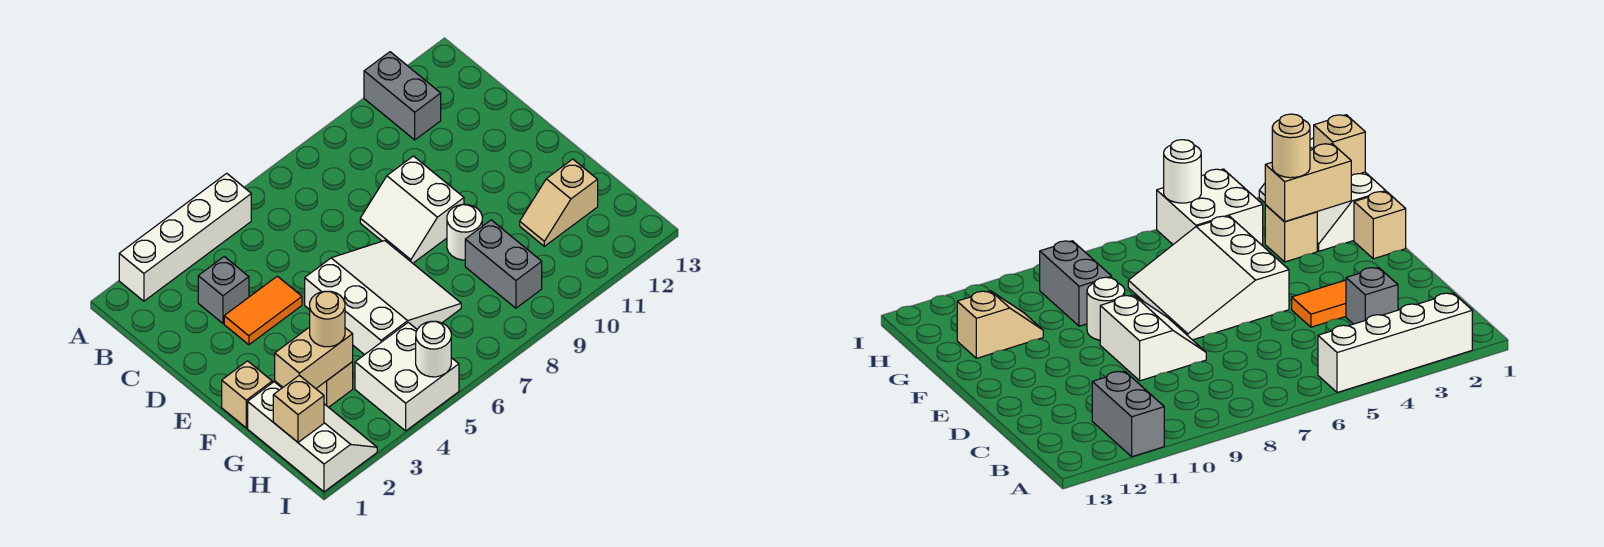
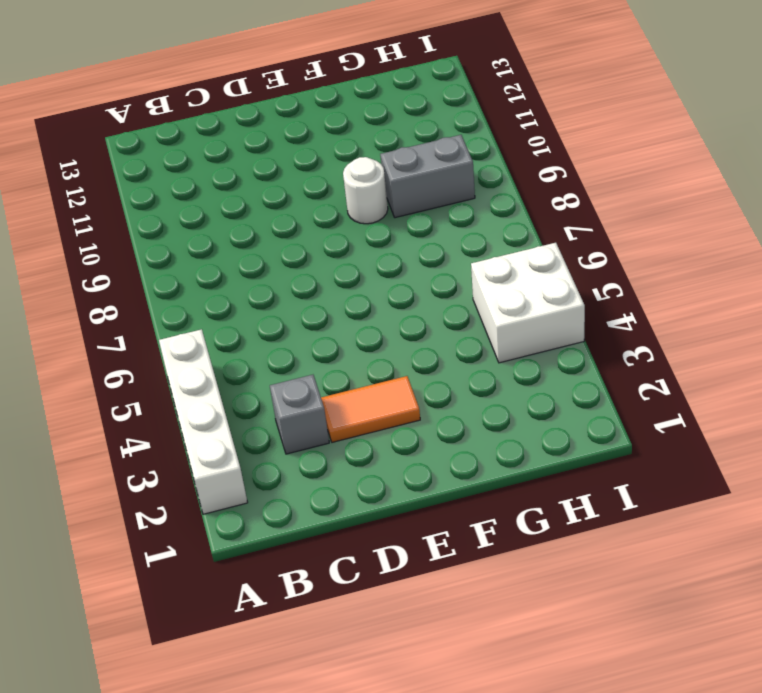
orange 1x2 tile [321,376,420,442] -> orange 1x2 tile turned to [224,276,302,345]
none -> grey 1x2 brick [364,52,441,140]
none -> white 2x2 slope [360,156,464,263]
none -> white 3x3 slope [305,241,461,355]

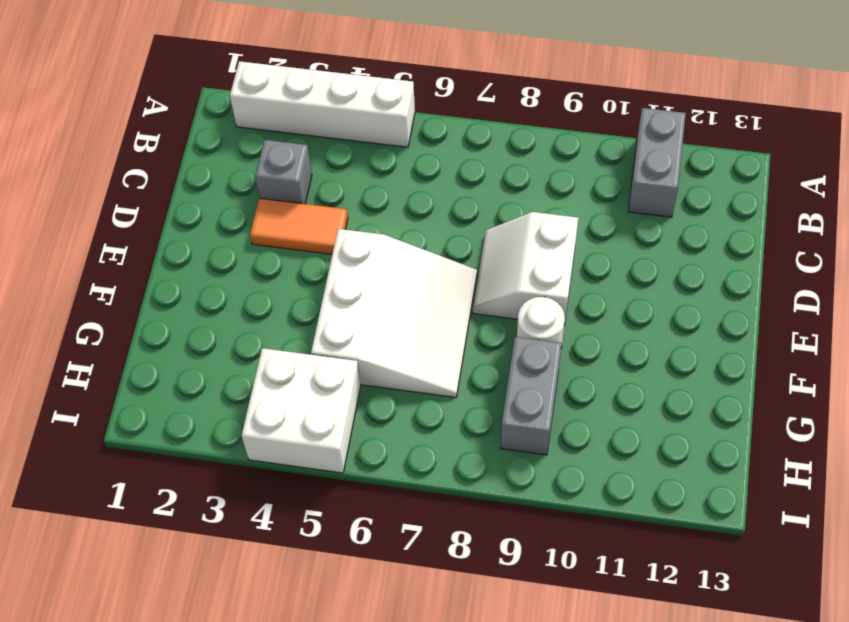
none -> tan 1x1 brick [222,361,272,428]
none -> white 2x3 slope [248,382,377,492]
none -> tan 1x1 brick [316,362,353,407]

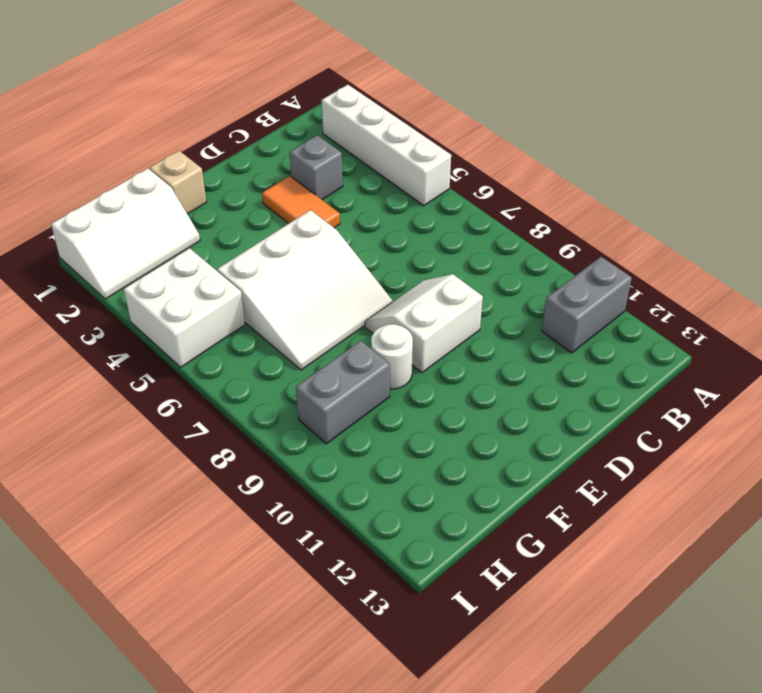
none -> tan 1x1 brick [316,362,353,407]
none -> tan 1x2 slope [520,159,598,246]
none -> tan 1x2 brick [275,327,353,388]

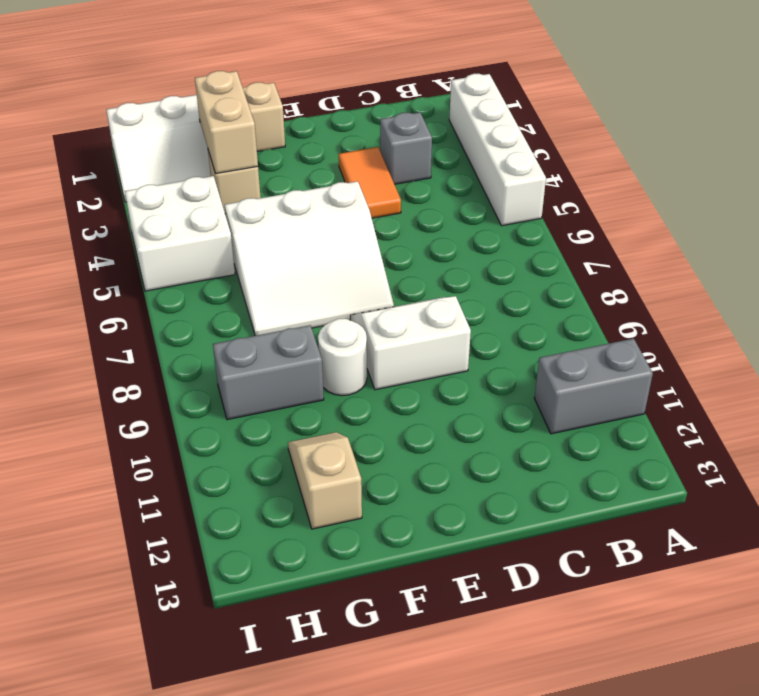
none -> tan 1x1 brick [273,375,324,442]
none -> white 1x1 round brick [416,321,451,377]
none -> tan 1x1 round brick [310,291,345,347]

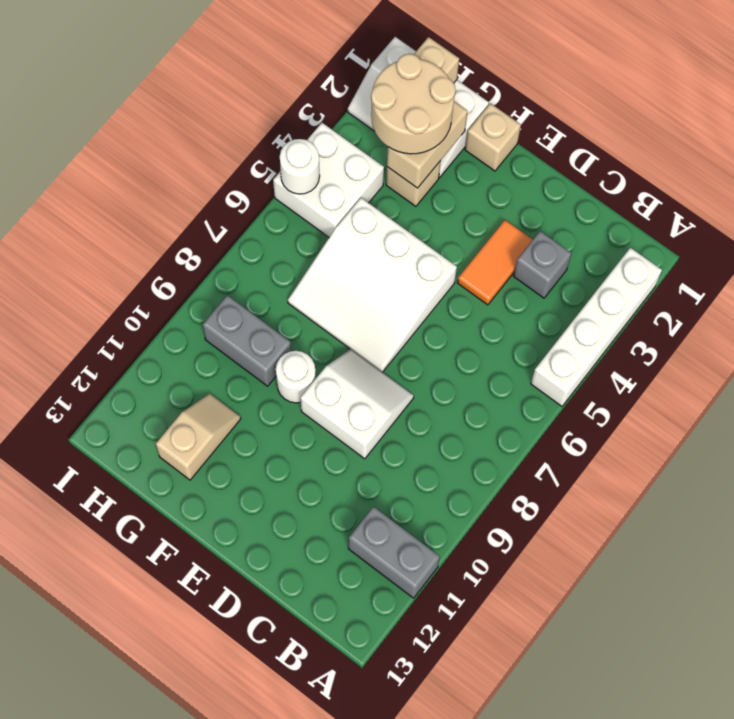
tan 2x2 round brick [371,54,456,154] -> tan 1x1 round brick [310,291,345,347]

